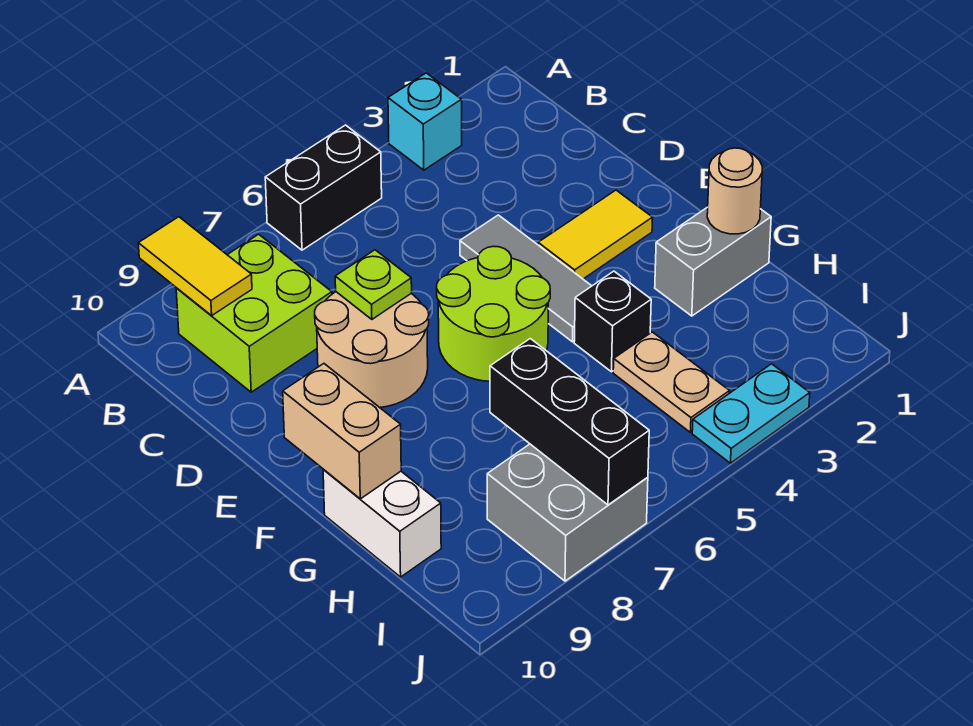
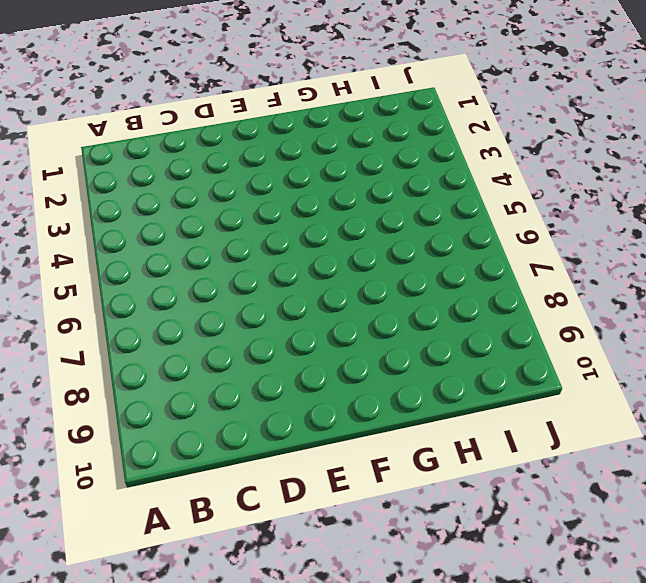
none -> cyan 1x1 brick [388,73,462,170]
none -> black 1x2 brick [265,125,382,250]
none -> lime 2x2 brick [176,234,332,392]

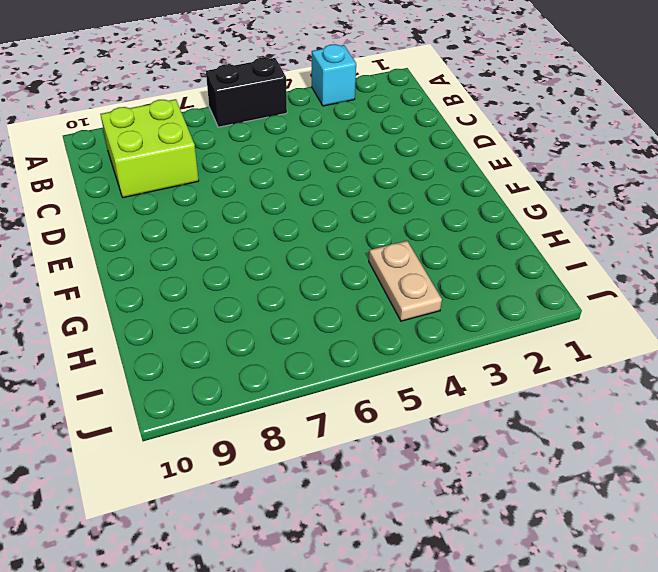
none -> grey 1x3 tile [460,215,591,342]
none -> tan 2x2 round brick [315,292,429,407]
none -> yellow 1x2 tile [538,190,653,279]

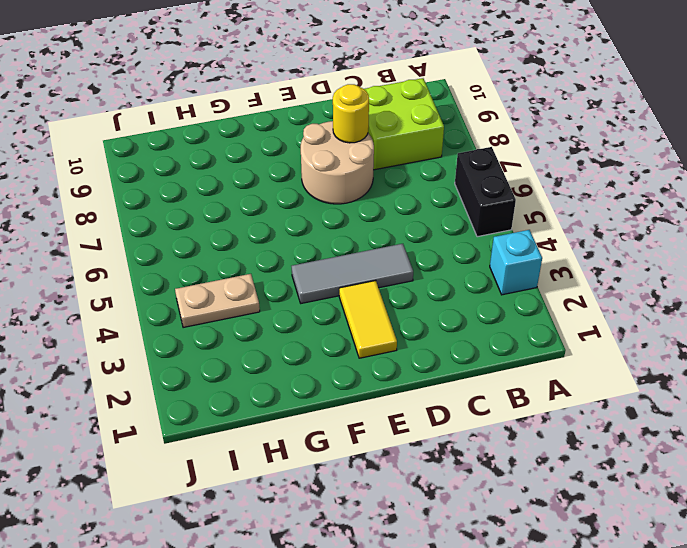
yellow 1x1 round brick [333,84,369,143] -> none
none -> lime 2x2 round brick [437,246,550,381]
none -> grey 1x2 brick [655,207,771,316]
none -> black 1x1 brick [574,271,651,372]

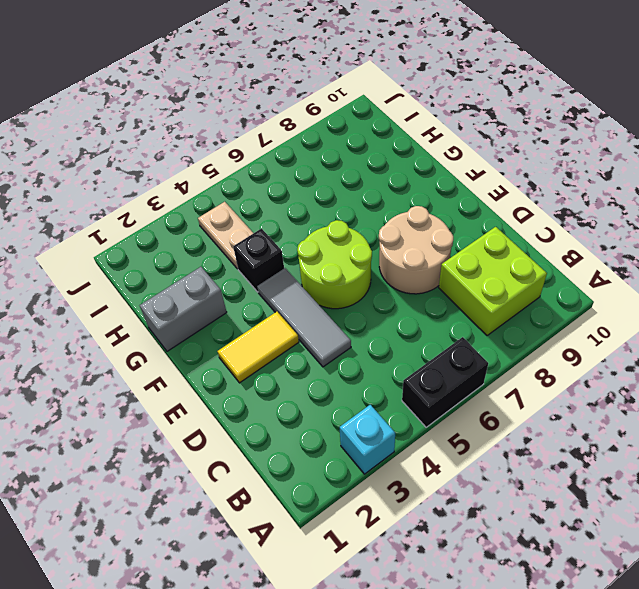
none -> white 1x2 brick [323,470,441,577]
none -> grey 2x2 brick [487,444,648,581]
none -> cyan 1x2 plate [692,364,810,463]

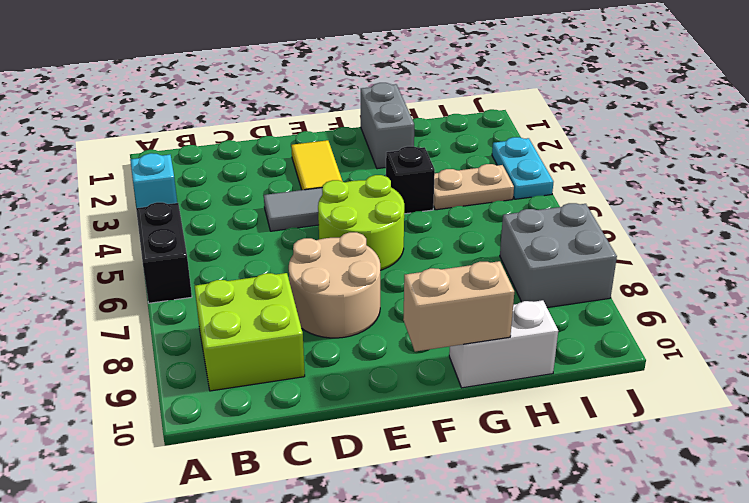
none -> yellow 1x2 tile [138,217,252,315]
none -> lime 1x1 plate [335,250,412,319]
none -> tan 1x1 round brick [707,148,762,234]

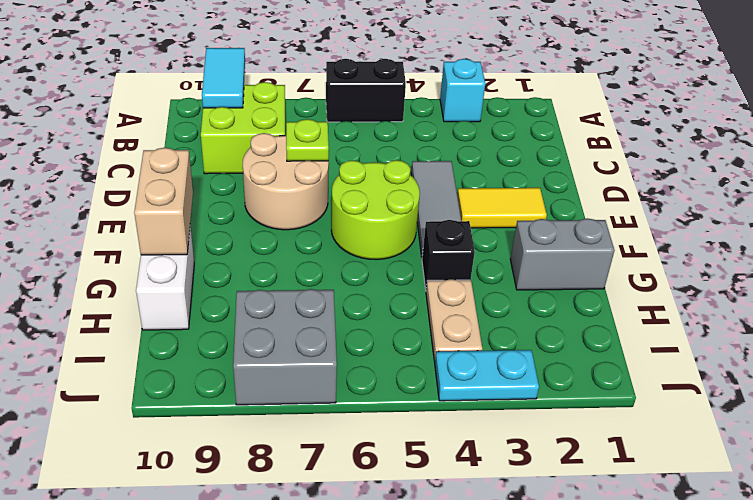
cyan 1x2 tile [202,48,245,108] -> yellow 1x2 tile [138,217,252,315]
none -> tan 1x1 round brick [707,148,762,234]
none -> black 1x3 brick [490,339,649,505]

